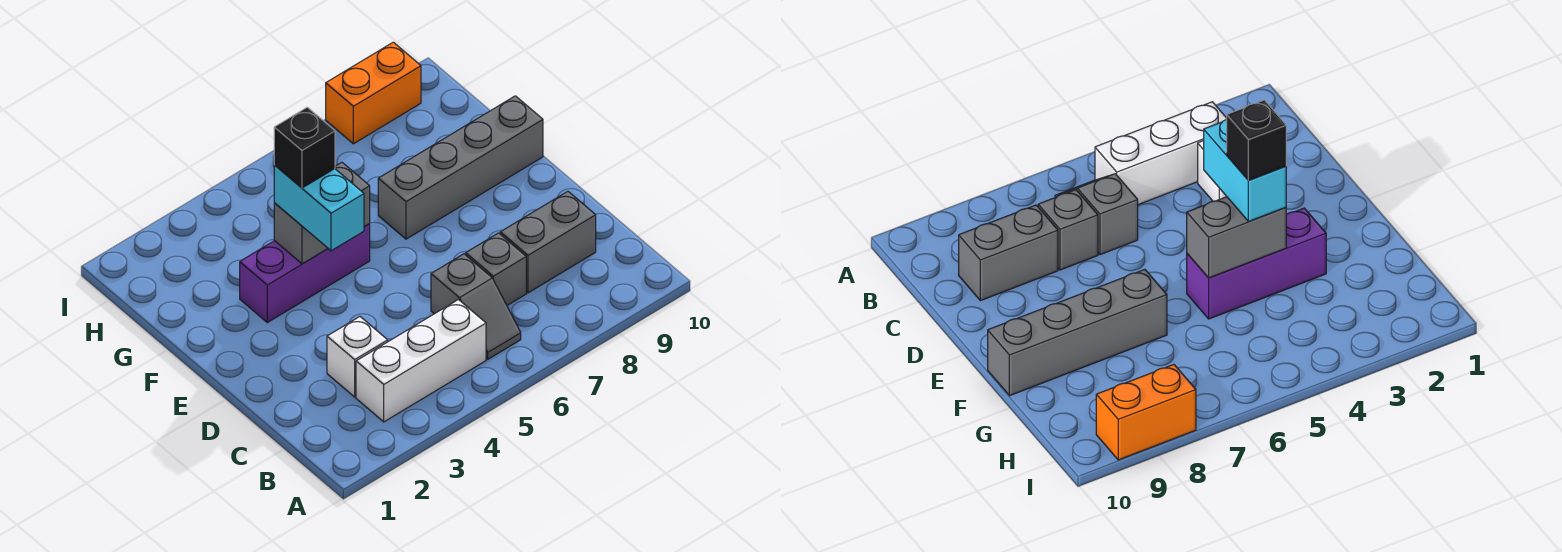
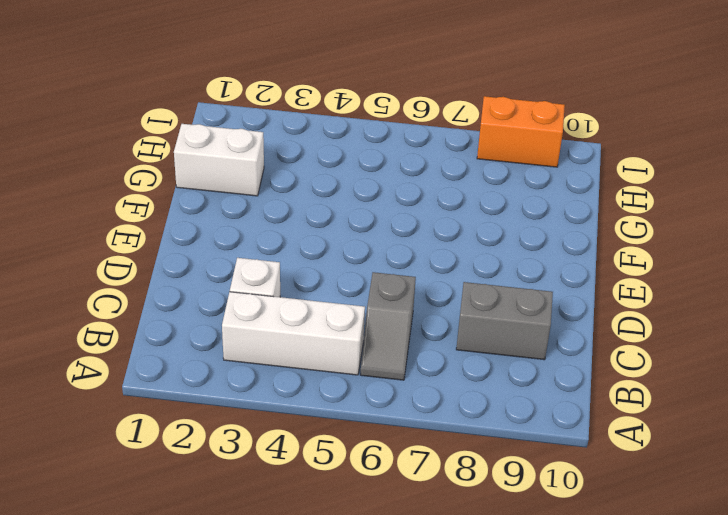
white 1x2 brick [174,124,264,196] -> none
none -> grey 1x1 brick [466,233,526,305]
none -> purple 1x3 brick [240,224,370,322]

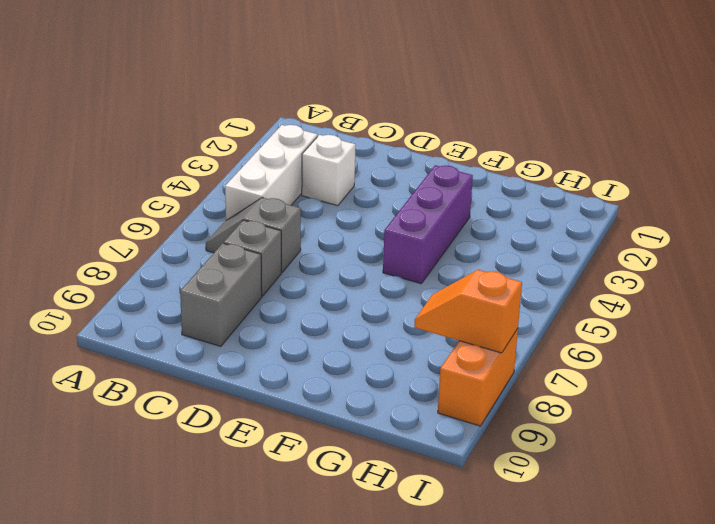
orange 1x2 slope [414,270,522,353] -> none
none -> grey 1x4 brick [378,96,543,239]
none -> grey 1x2 brick [274,162,370,264]

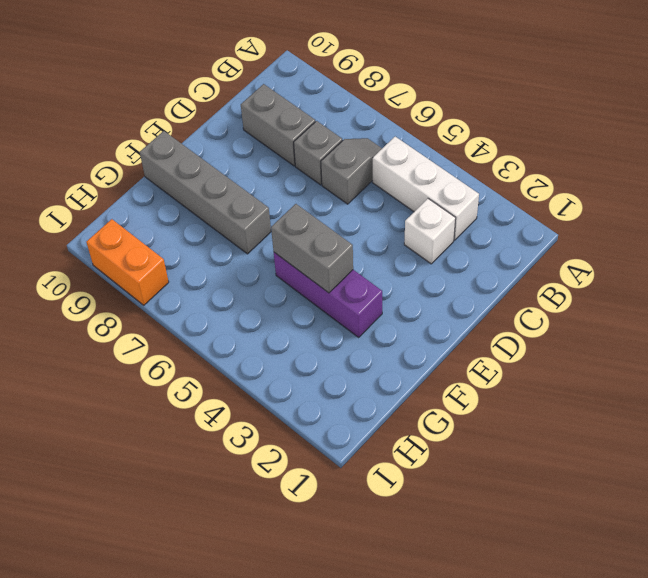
none -> cyan 1x2 brick [274,165,364,251]
none -> black 1x1 brick [274,107,335,188]

